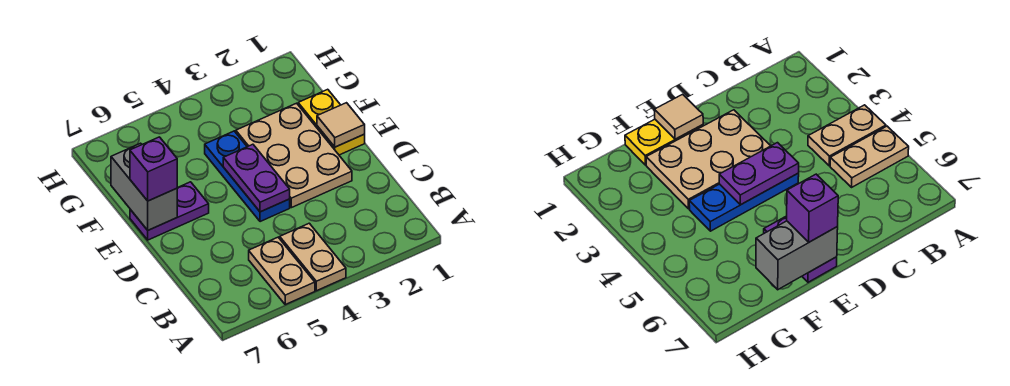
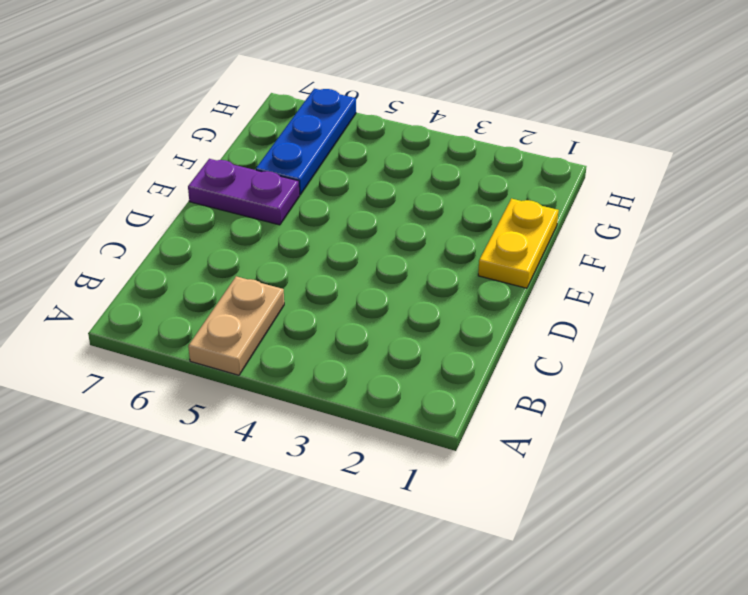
blue 1x3 plate [256,89,356,195] -> blue 1x3 plate moved to [205,131,290,222]
none -> tan 1x2 plate [280,223,346,291]
none -> tan 2x3 plate [236,103,352,208]

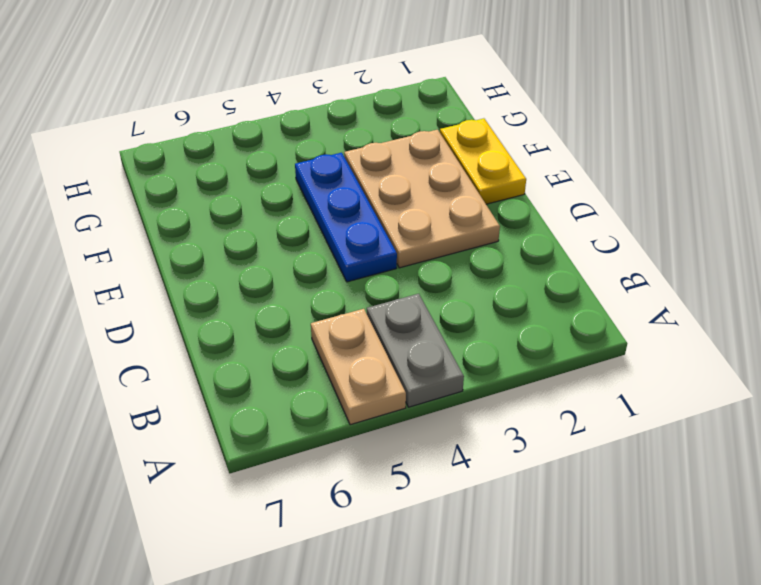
grey 1x2 plate [367,294,464,407] -> tan 1x2 plate [280,223,346,291]
none -> purple 1x2 plate [130,182,209,240]
none -> purple 1x2 plate [223,144,290,212]

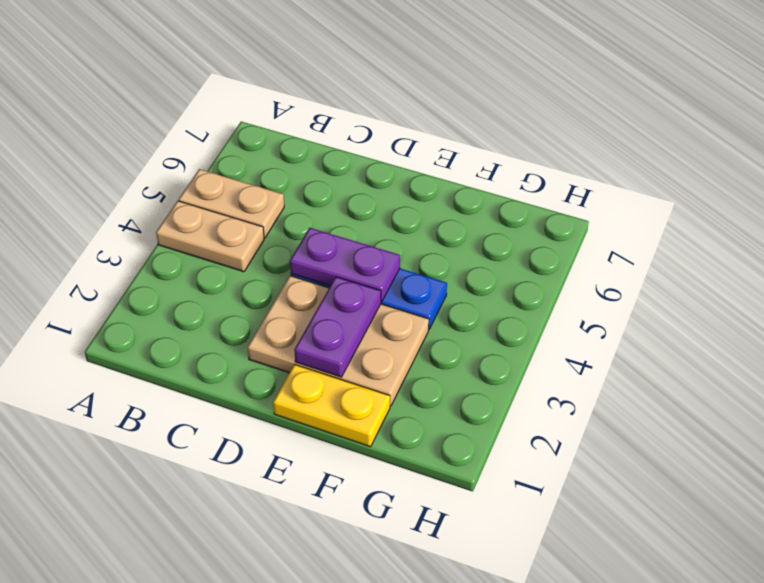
purple 1x2 plate [294,277,381,377] -> purple 1x2 plate moved to [130,182,209,240]
none -> tan 1x1 tile [317,103,365,147]
none -> grey 1x2 brick [111,143,177,230]

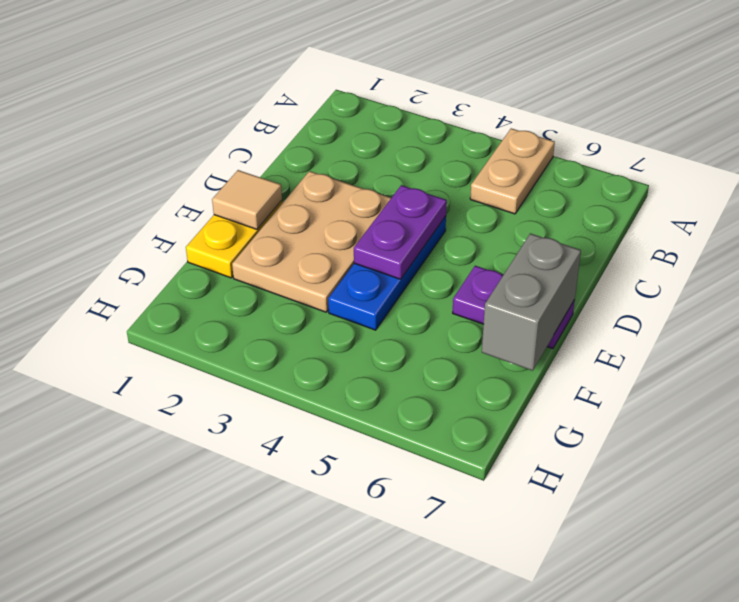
none -> tan 1x2 plate [280,223,346,291]
none -> purple 1x1 brick [130,137,177,201]

